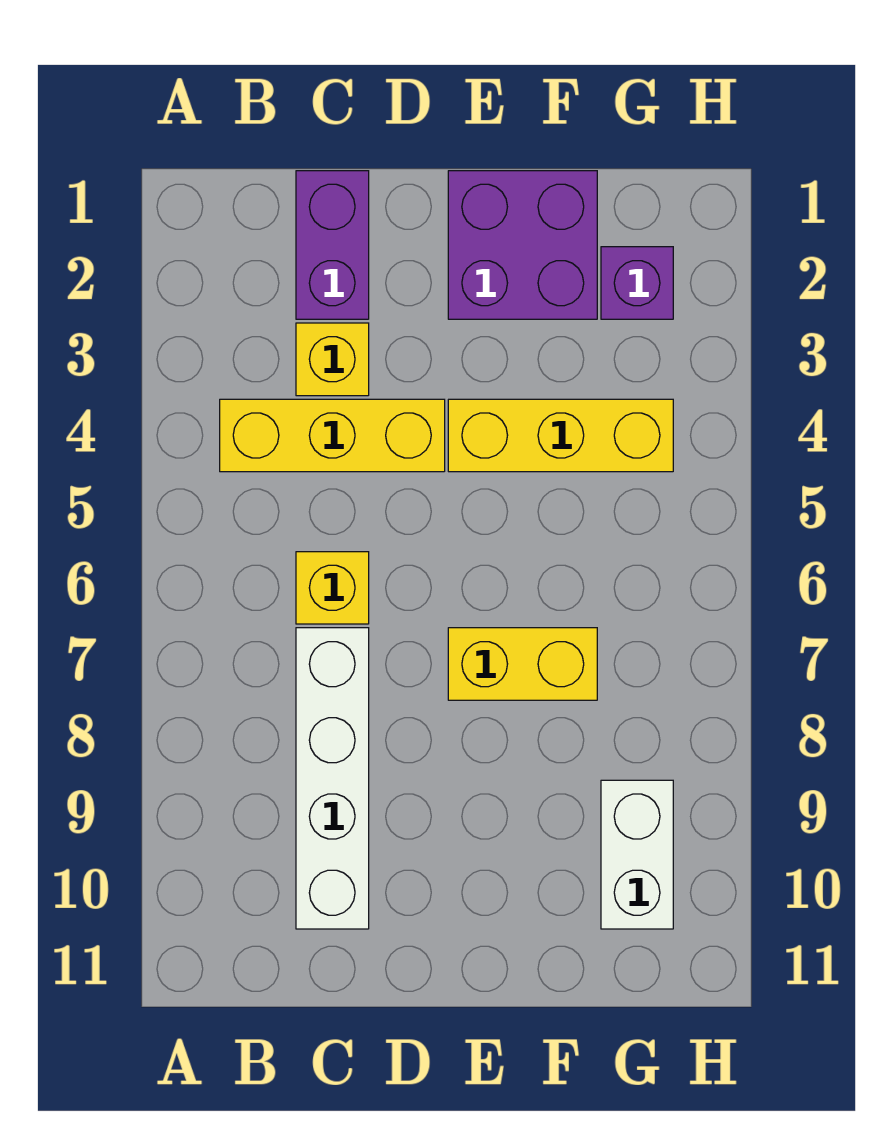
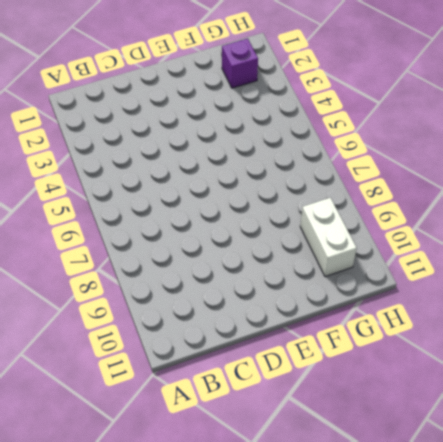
none -> yellow 1x3 brick [220,399,445,472]
none -> purple 1x2 brick [296,171,369,319]

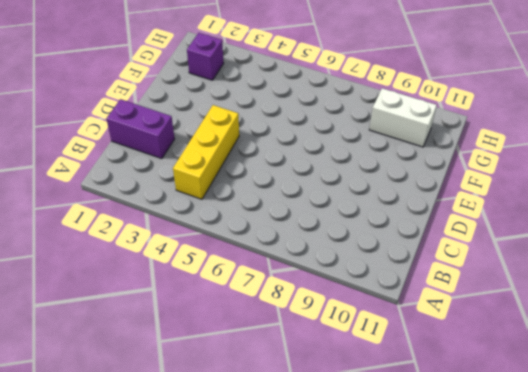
none -> yellow 1x1 brick [296,323,369,396]
none -> yellow 1x1 brick [296,552,369,624]

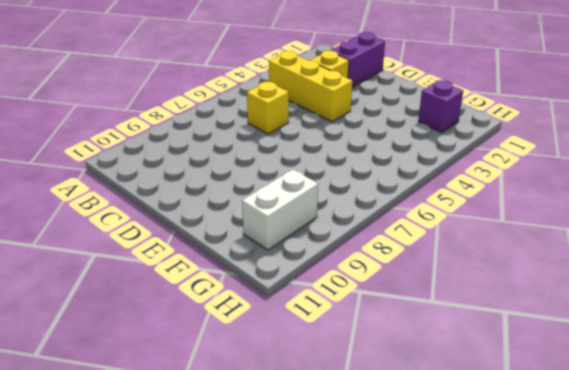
none -> white 1x4 brick [296,628,369,929]
none -> purple 2x2 brick [448,171,597,319]

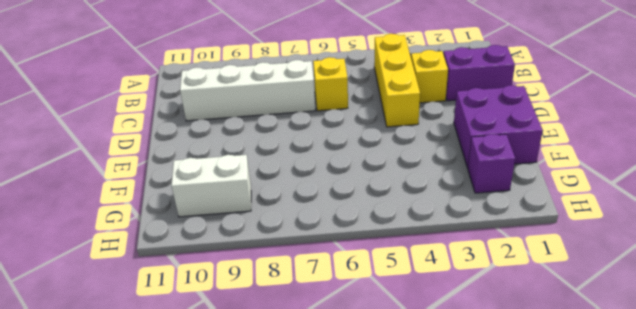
none -> yellow 1x3 brick [448,399,673,472]
none -> yellow 1x2 brick [448,628,597,700]

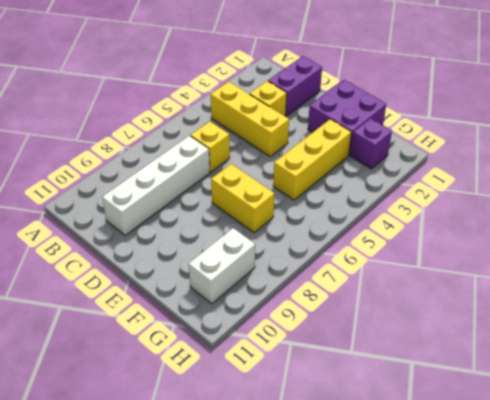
yellow 1x3 brick [273,119,351,200] -> yellow 1x3 brick turned to [448,399,673,472]

